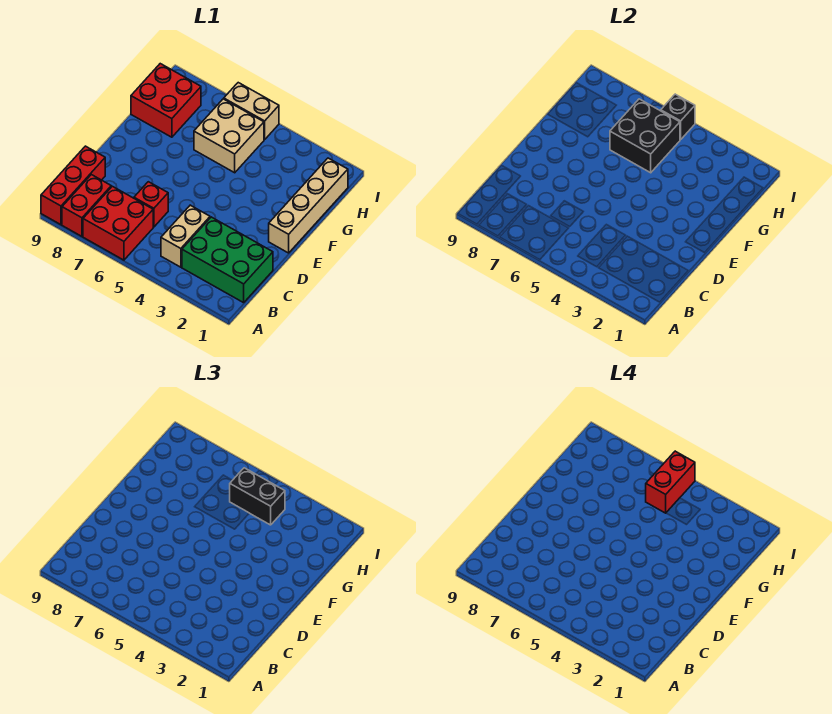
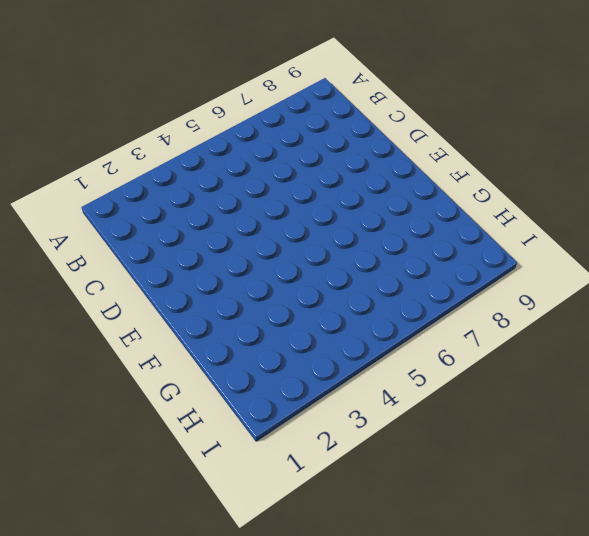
none -> red 2x2 brick [83,186,153,260]
none -> red 1x2 brick [62,175,111,236]
none -> red 1x3 brick [41,146,105,225]

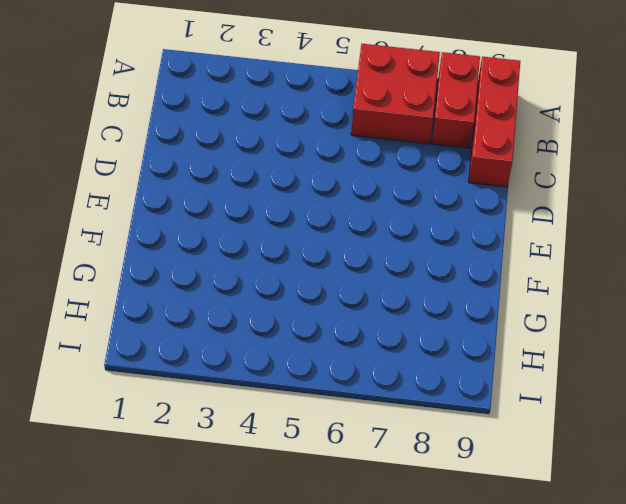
none -> green 2x3 brick [182,217,273,303]
none -> tan 1x2 brick [161,205,210,267]
none -> red 1x1 brick [134,182,168,227]

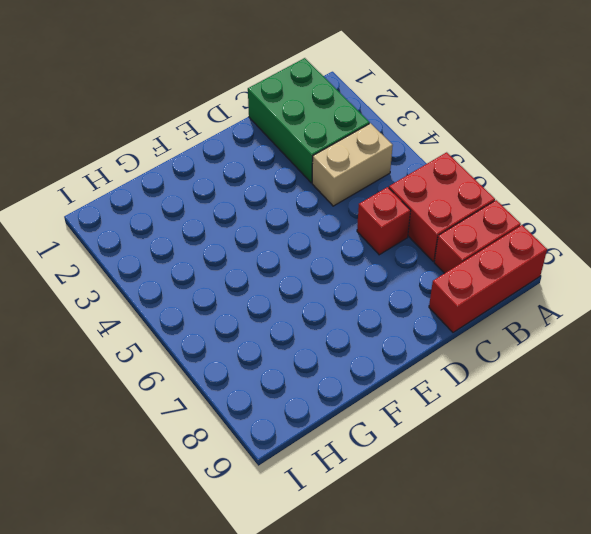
none -> tan 1x4 brick [269,158,348,253]
none -> tan 2x2 brick [194,99,264,173]
none -> red 2x2 brick [131,64,201,137]

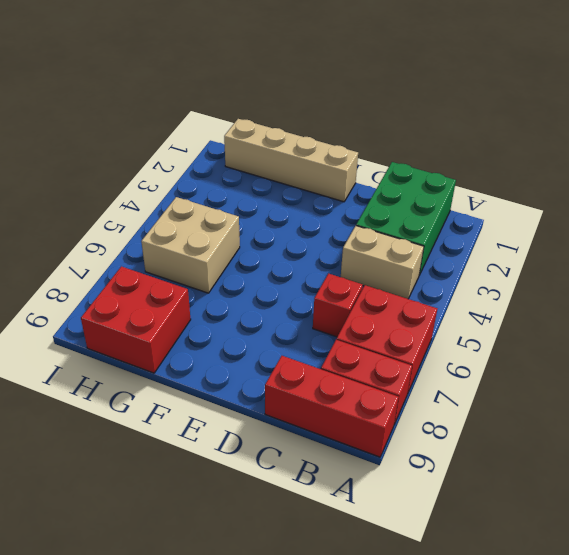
none -> tan 1x2 brick [224,83,279,140]
none -> black 2x2 brick [610,99,680,173]
none -> black 1x1 brick [661,94,695,140]

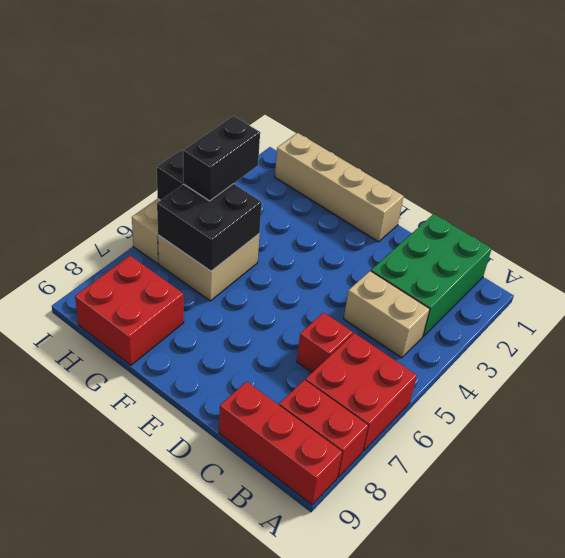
none -> red 1x2 brick [646,451,695,513]

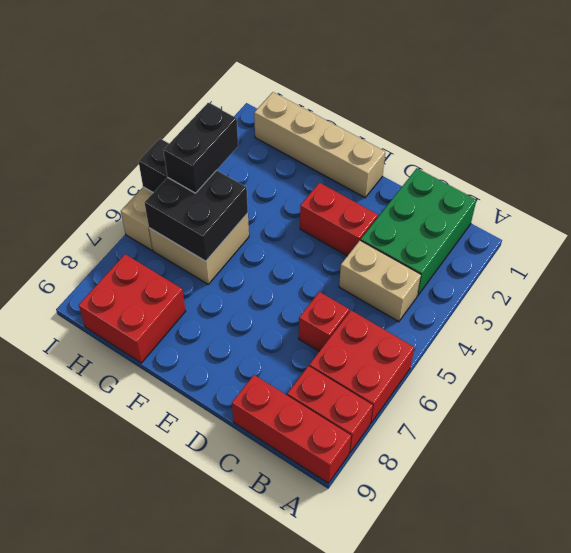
red 1x2 brick [300,183,378,256] -> red 1x2 brick moved to [646,451,695,513]

